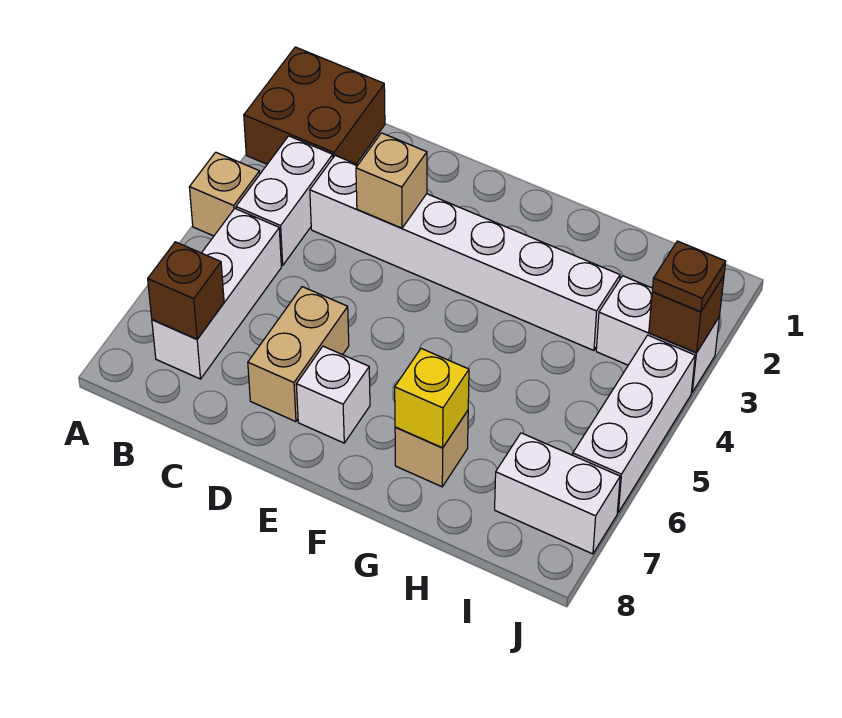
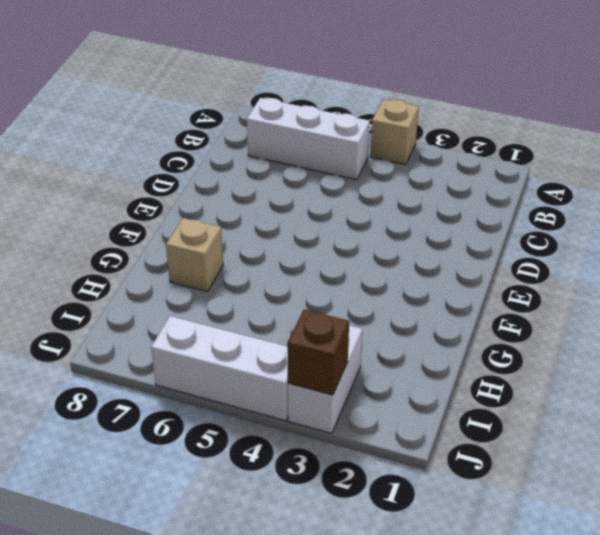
none -> brown 2x2 brick [244,47,385,164]
none -> white 1x2 brick [236,136,333,266]
none -> white 1x6 brick [310,155,620,351]

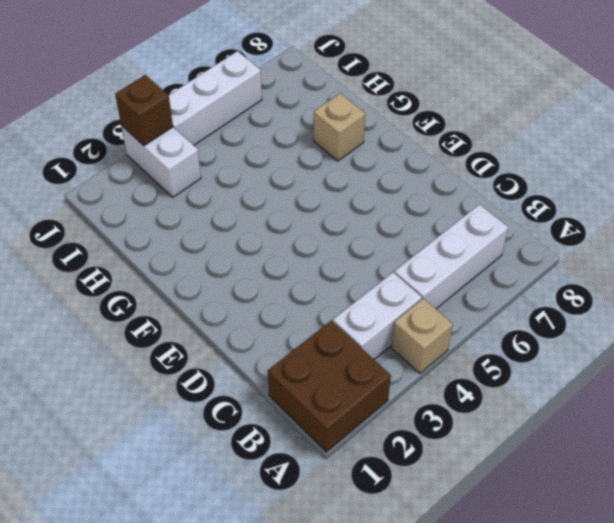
none -> white 1x6 brick [310,155,620,351]
none -> tan 1x2 brick [248,287,349,422]
none -> white 1x1 brick [296,346,370,443]

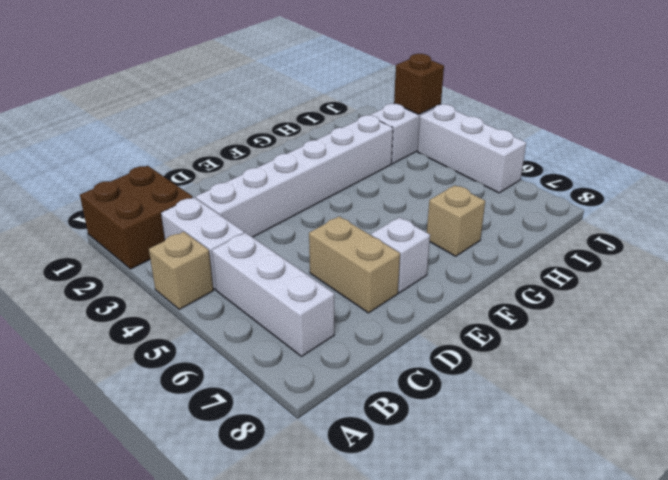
none -> white 1x2 brick [495,433,620,554]
none -> brown 1x1 brick [148,242,224,339]
none -> tan 1x1 brick [356,133,427,228]

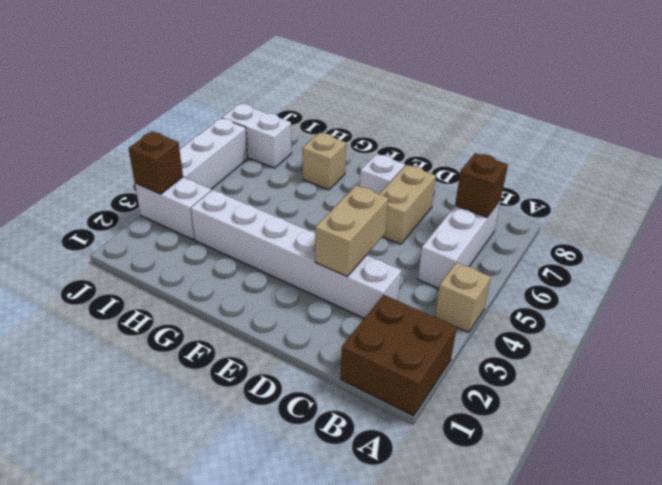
tan 1x2 brick [315,185,388,276] -> tan 1x1 brick [356,133,427,228]
none -> white 1x2 brick [236,136,333,266]
none -> yellow 1x1 brick [395,349,469,448]
none -> brown 1x1 plate [652,241,726,312]

